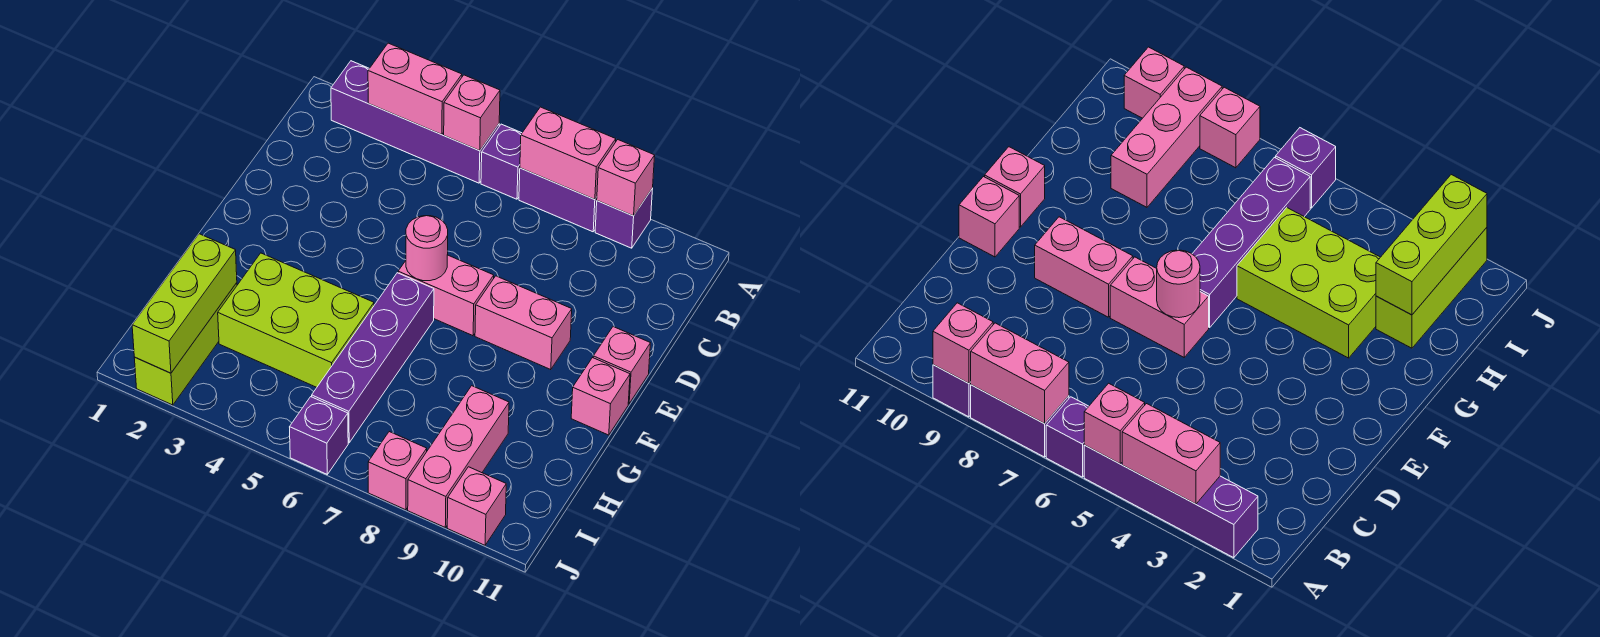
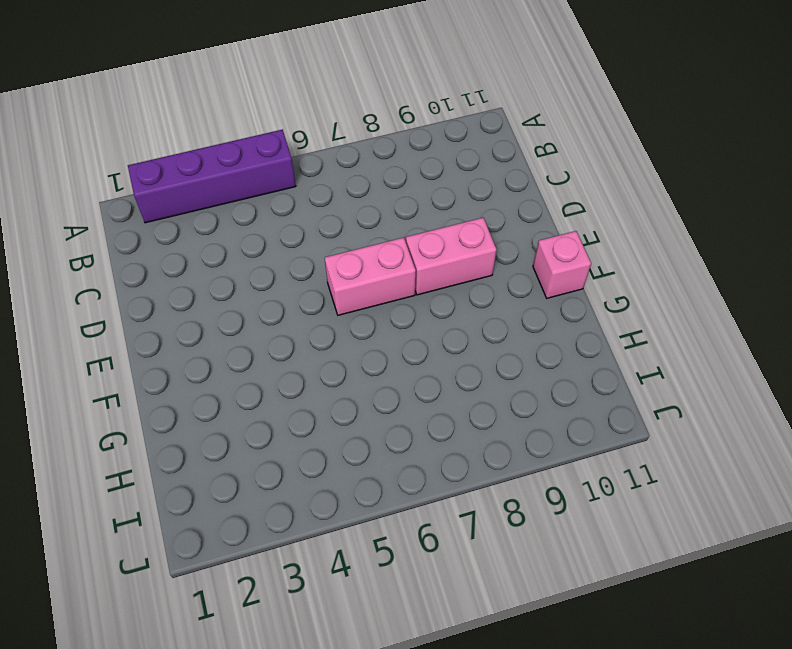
none -> purple 1x1 brick [481,124,522,199]
none -> purple 1x2 brick [519,168,597,232]
none -> purple 1x1 brick [595,188,653,248]

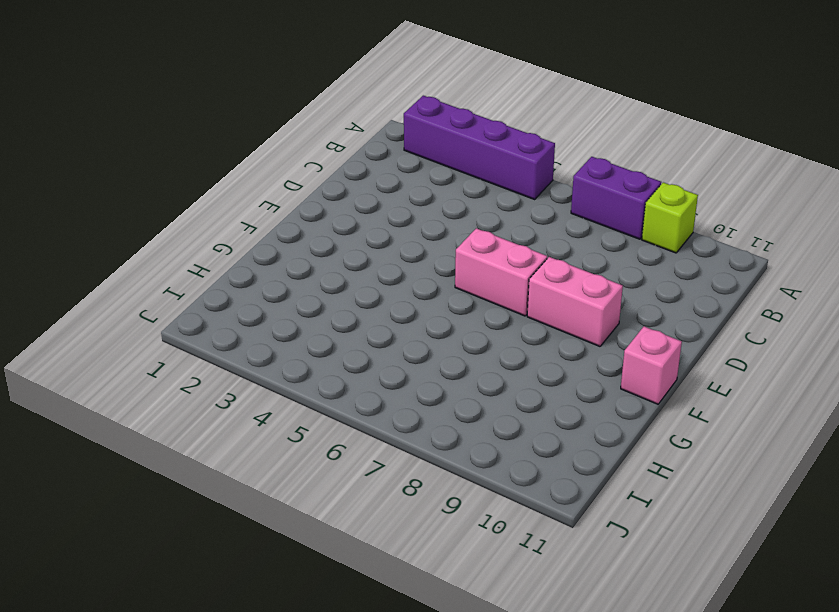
lime 1x1 brick [642,182,698,253] -> purple 1x1 brick [595,188,653,248]
none -> purple 1x1 brick [481,124,522,199]
none -> pink 1x1 brick [593,327,650,404]
none -> purple 1x4 brick [312,273,434,443]

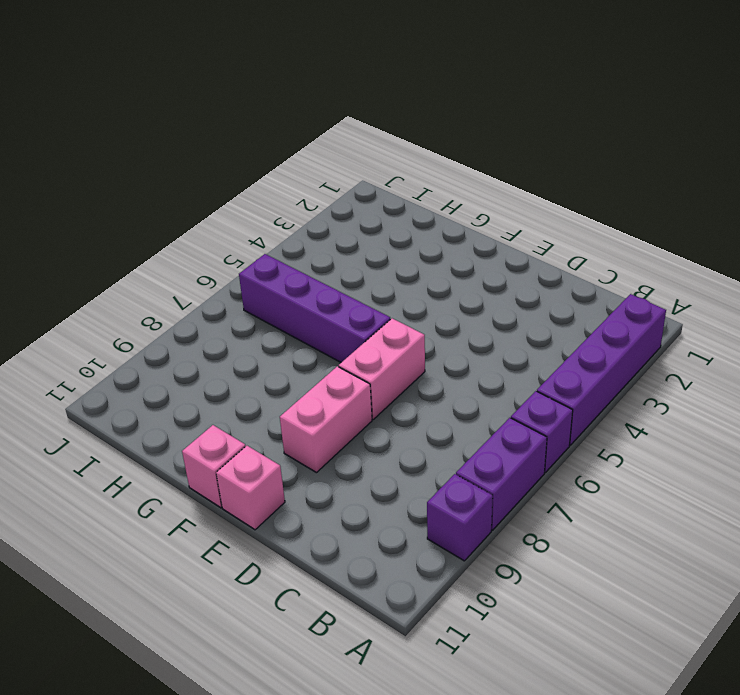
none -> lime 2x3 brick [218,253,374,387]
none -> lime 1x3 brick [134,283,237,405]
none -> pink 1x3 brick [408,386,509,527]

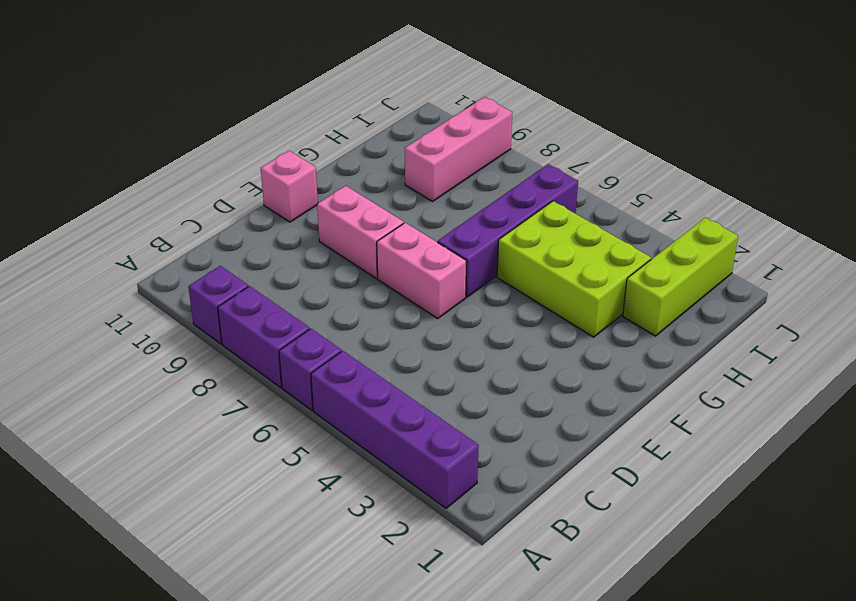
none -> pink 1x1 brick [571,358,630,435]
none -> purple 1x1 brick [290,397,348,474]
none -> pink 1x1 brick [368,432,427,510]

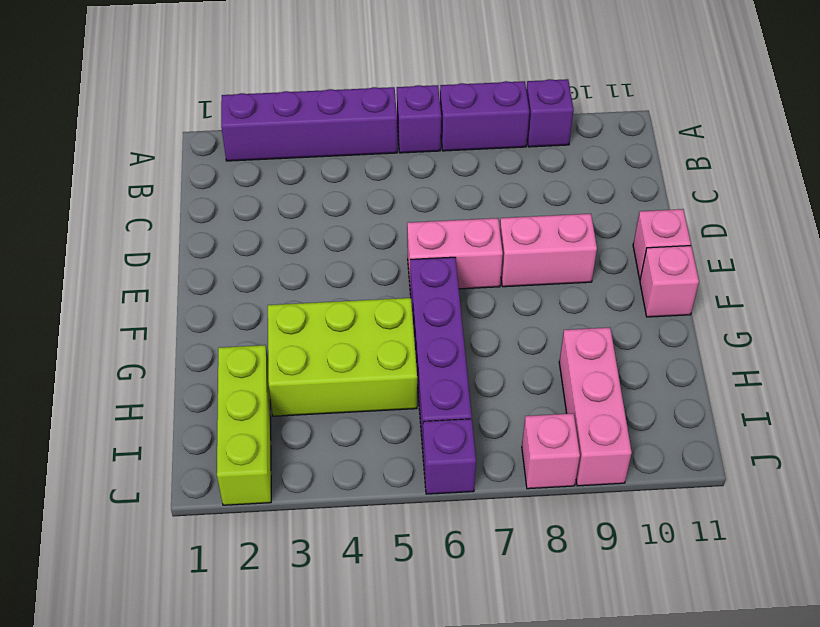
none -> pink 1x1 brick [447,467,506,545]
none -> pink 1x2 brick [368,43,462,135]
none -> pink 1x1 brick [444,75,500,151]

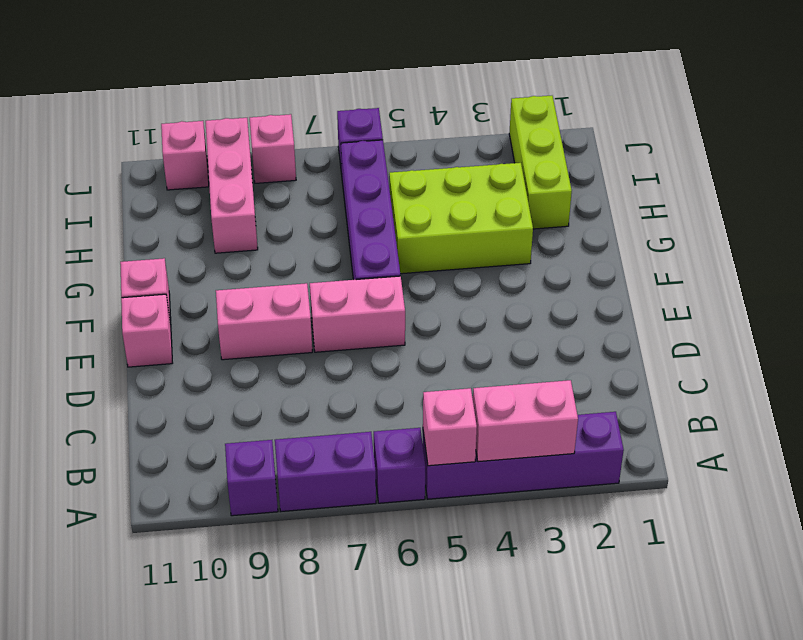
none -> pink 1x2 brick [520,107,616,200]
none -> pink 1x1 brick [597,140,655,216]
none -> pink 1x1 round brick [406,216,448,281]

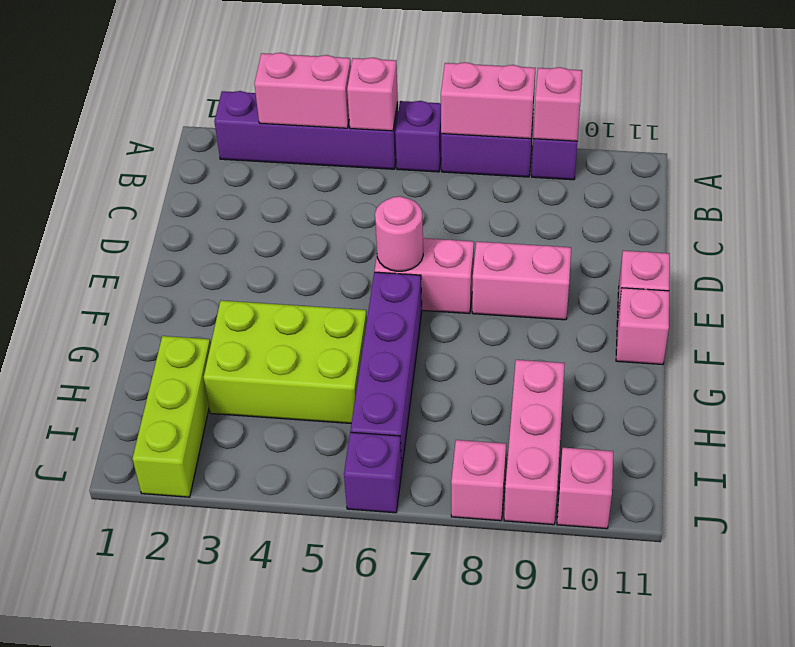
none -> lime 1x3 brick [132,234,237,373]

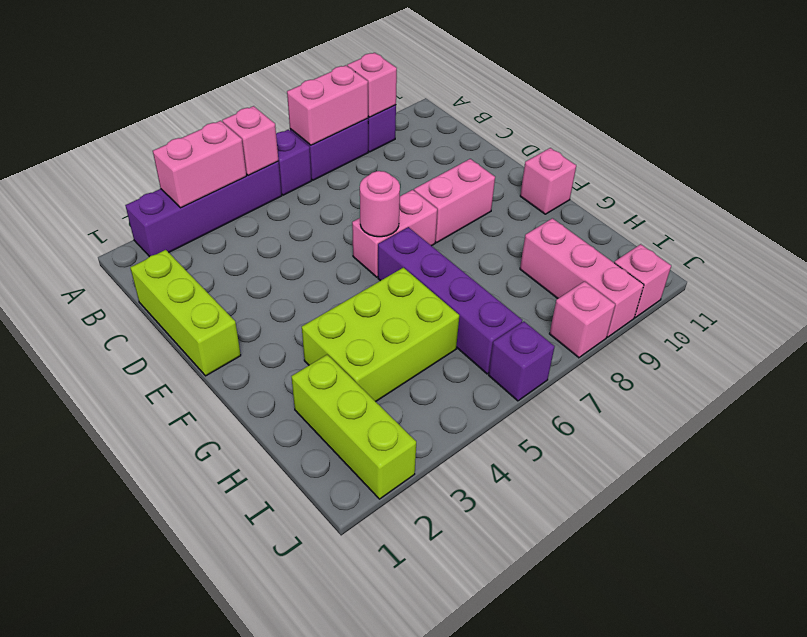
lime 1x3 brick [130,250,241,376] -> lime 1x3 brick moved to [132,234,237,373]
none -> pink 1x1 brick [593,327,650,404]

